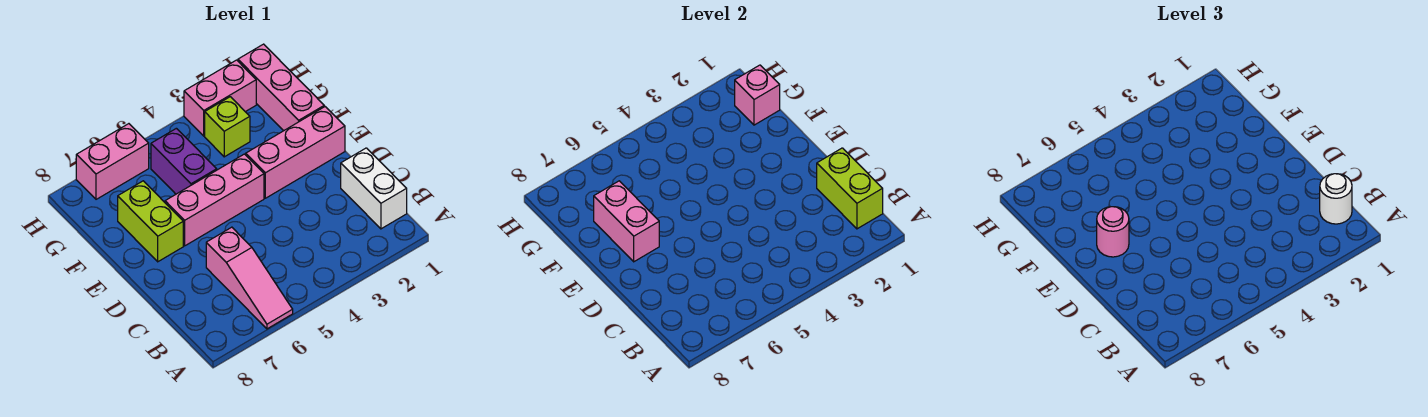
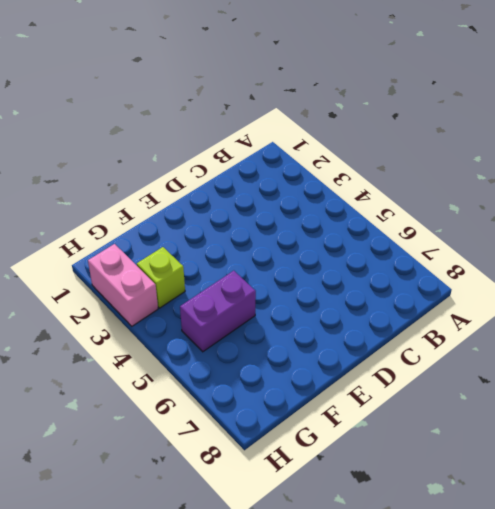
none -> pink 1x3 slope [206,227,293,329]
none -> white 1x2 brick [341,148,407,229]
none -> pink 1x3 brick [246,107,345,198]

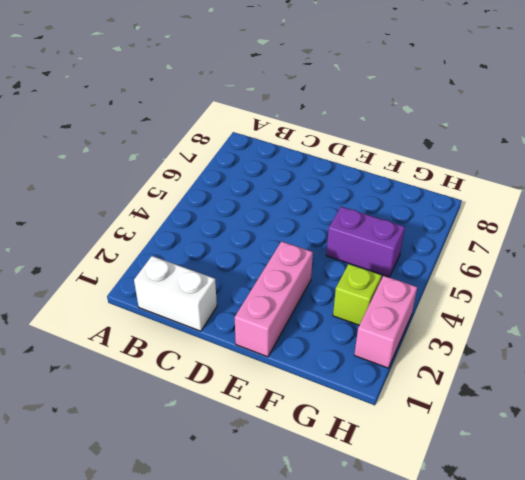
none -> pink 1x3 slope [206,227,293,329]
none -> pink 1x3 brick [165,154,264,246]
none -> lime 1x2 brick [118,181,183,262]

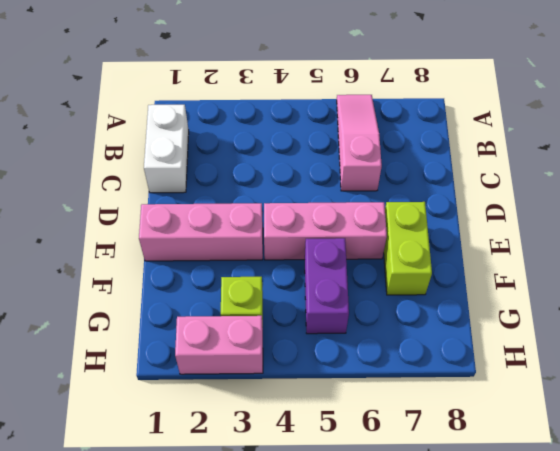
none -> pink 1x3 brick [238,44,324,131]
none -> pink 1x2 brick [76,124,149,199]
none -> lime 1x2 brick [817,148,883,229]

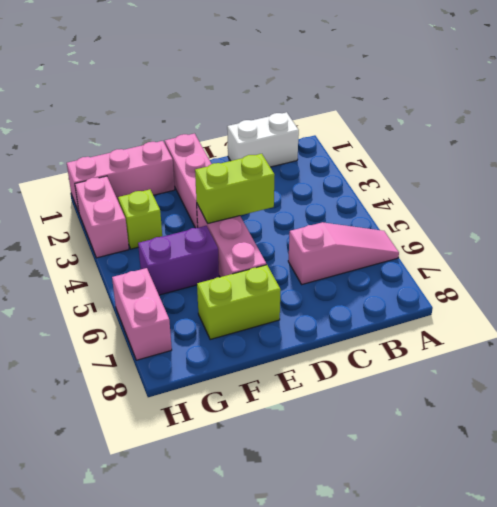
lime 1x2 brick [195,154,275,223] -> lime 1x2 brick moved to [817,148,883,229]
none -> pink 1x2 brick [594,181,659,262]
none -> pink 1x1 brick [735,65,780,125]
none -> white 1x1 round brick [1320,174,1352,224]

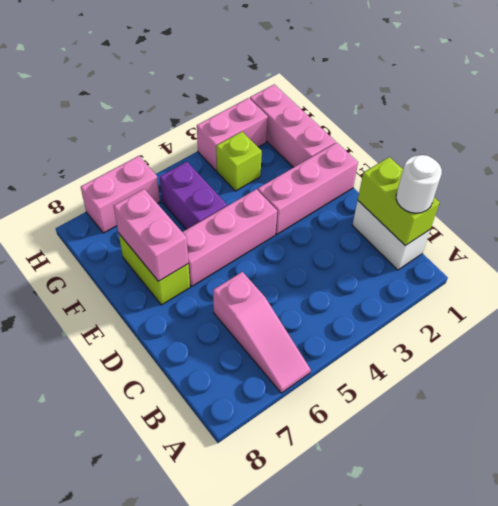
none -> pink 1x1 brick [735,65,780,125]
none -> pink 1x1 round brick [1097,207,1129,257]

